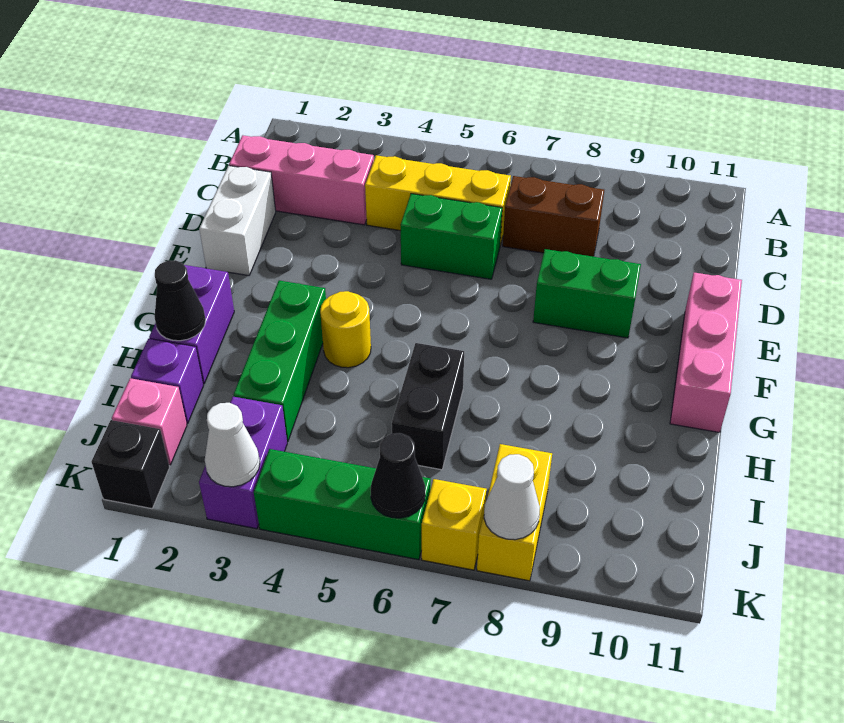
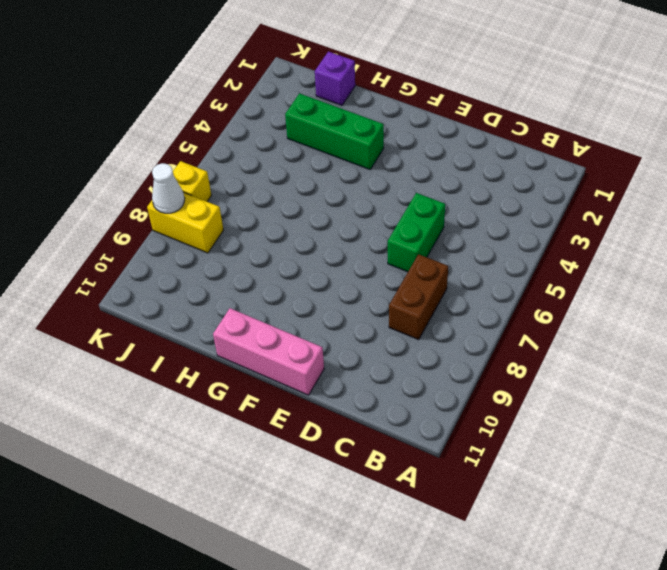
none -> pink 1x3 brick [229,135,374,225]
none -> yellow 1x3 brick [365,155,511,245]
none -> white 1x2 brick [199,166,276,276]

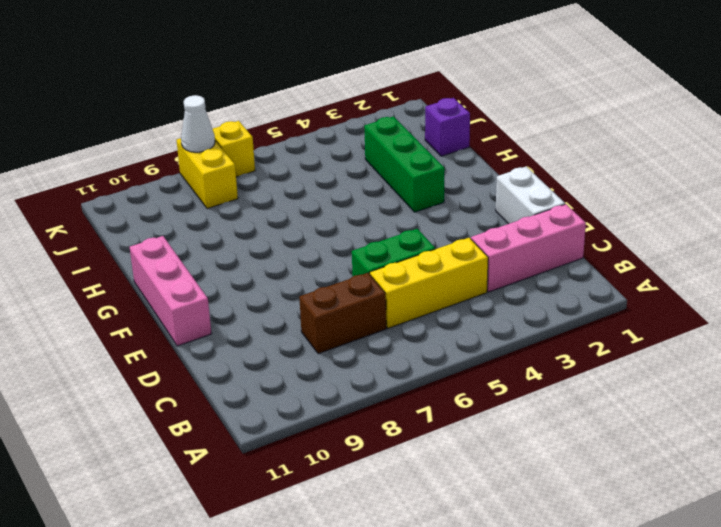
none -> green 1x2 brick [533,249,641,338]
none -> purple 1x2 brick [149,265,234,384]
none -> yellow 1x1 round brick [320,291,371,368]

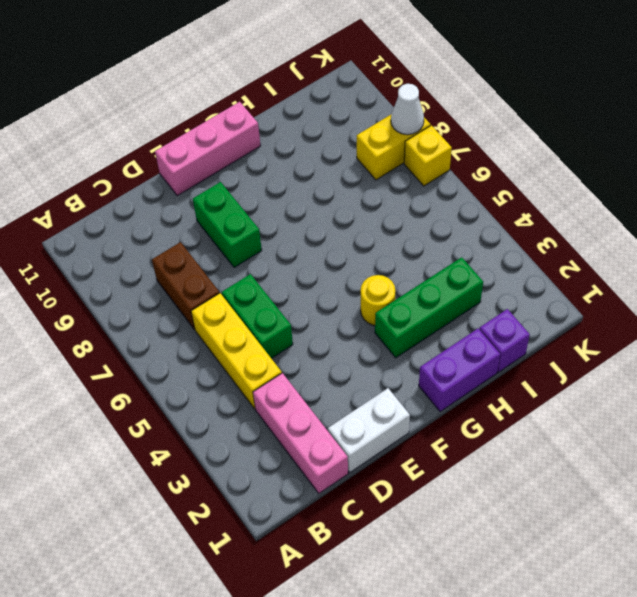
none -> black 1x2 brick [392,343,464,470]
none -> pink 1x1 brick [112,378,187,465]
none -> purple 1x2 brick [199,397,287,529]

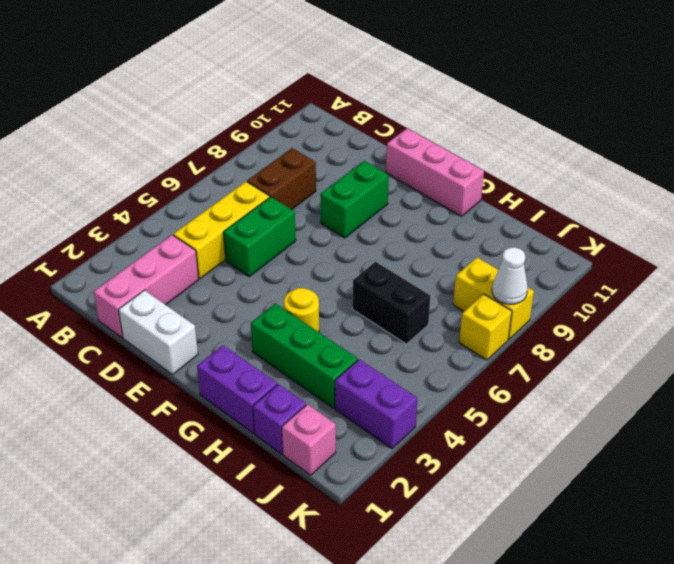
none -> black 1x1 brick [92,420,170,509]
none -> green 1x3 brick [254,449,431,560]
none -> black 1x1 cone [155,260,206,341]

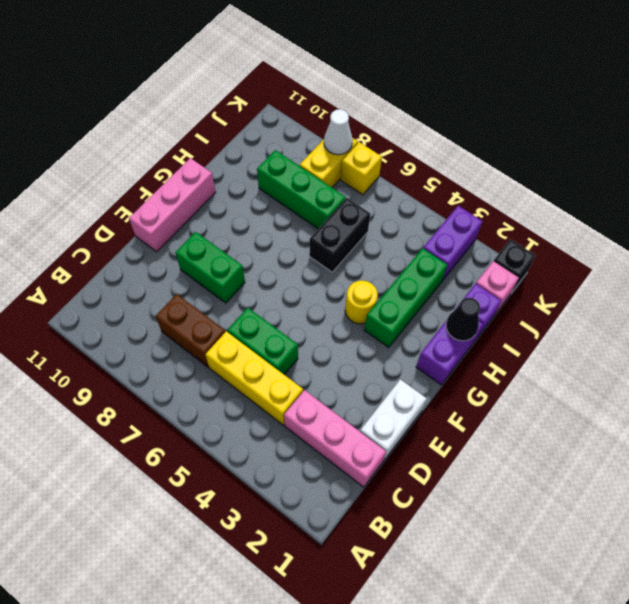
green 1x3 brick [257,150,346,229] -> green 1x3 brick moved to [254,449,431,560]
none -> white 1x1 cone [205,403,260,487]
none -> black 1x1 cone [371,433,425,518]

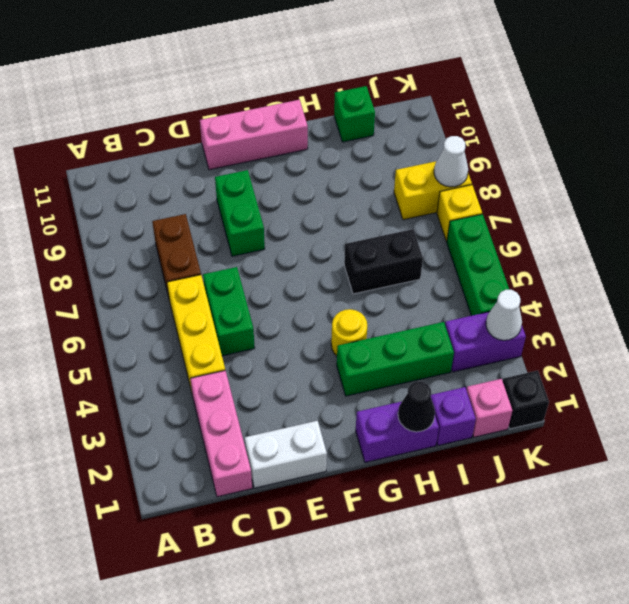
green 1x1 brick [334,86,375,142] -> none
none -> black 1x1 cone [371,433,425,518]

